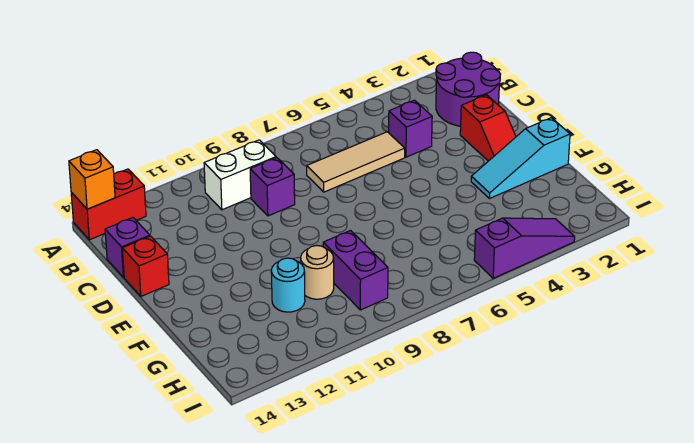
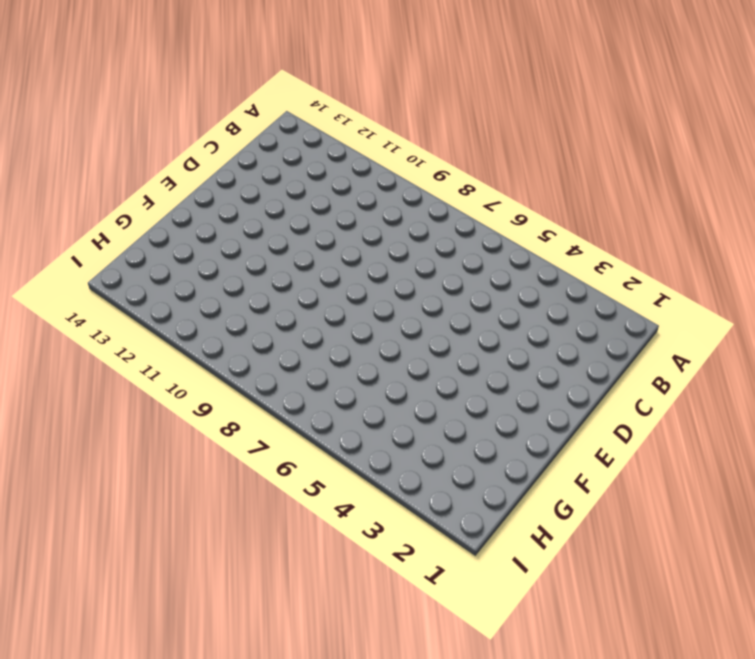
none -> red 1x2 brick [71,169,146,240]
none -> purple 2x2 round brick [436,52,500,126]
none -> white 1x2 brick [204,140,276,210]

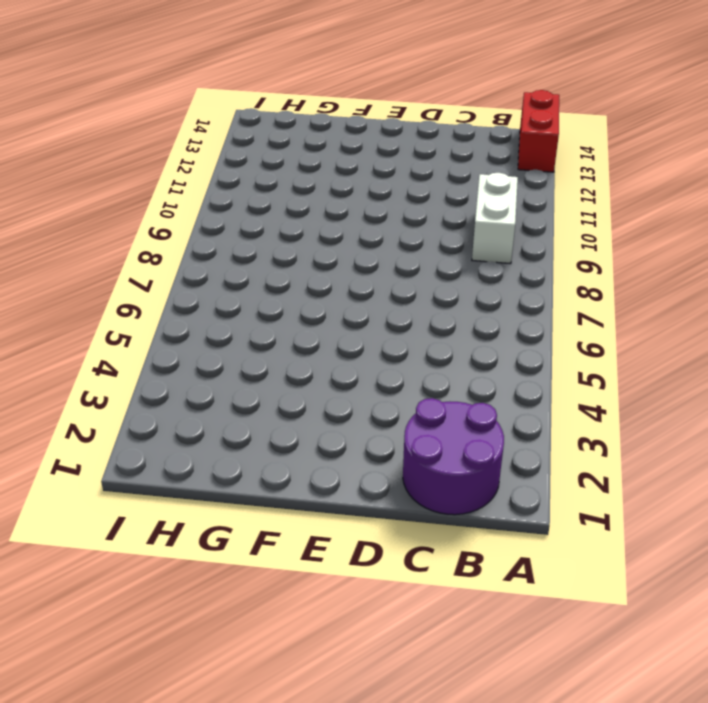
none -> purple 1x1 brick [388,100,432,157]
none -> tan 1x3 tile [307,132,405,192]
none -> purple 1x1 brick [250,158,295,216]

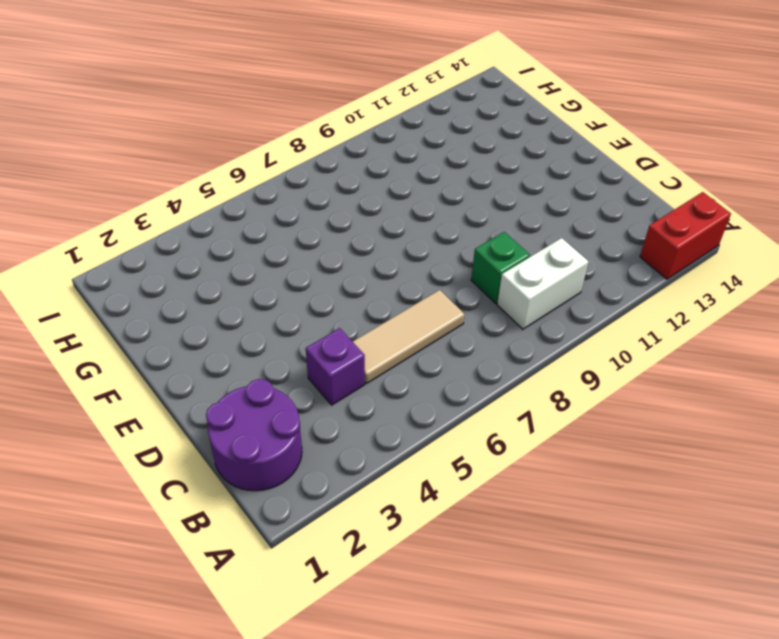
green 1x1 brick [471,232,530,304] -> purple 1x1 brick [250,158,295,216]
none -> purple 1x1 brick [105,218,150,277]
none -> red 1x2 slope [460,95,516,161]
none -> red 1x1 brick [122,236,169,296]

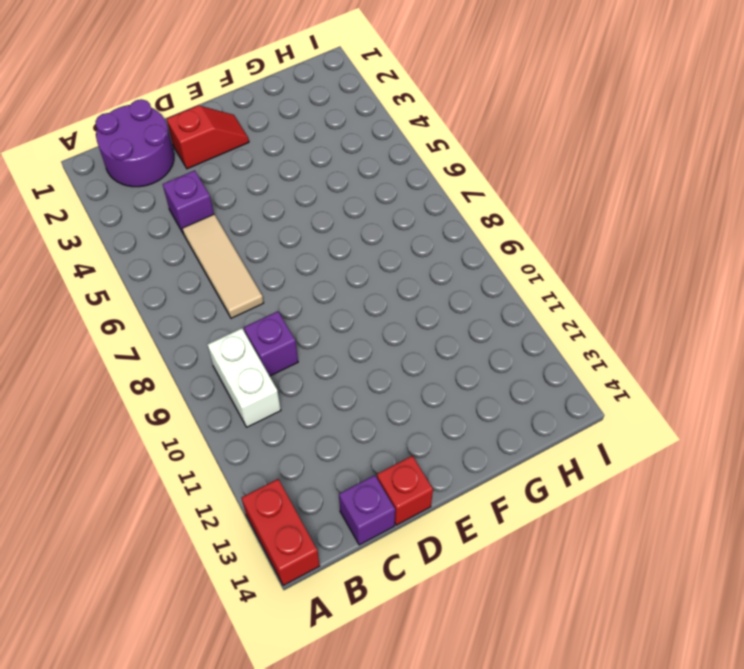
none -> cyan 1x3 slope [471,118,570,199]
none -> purple 1x2 brick [323,231,388,310]
none -> tan 1x1 round brick [301,245,334,299]

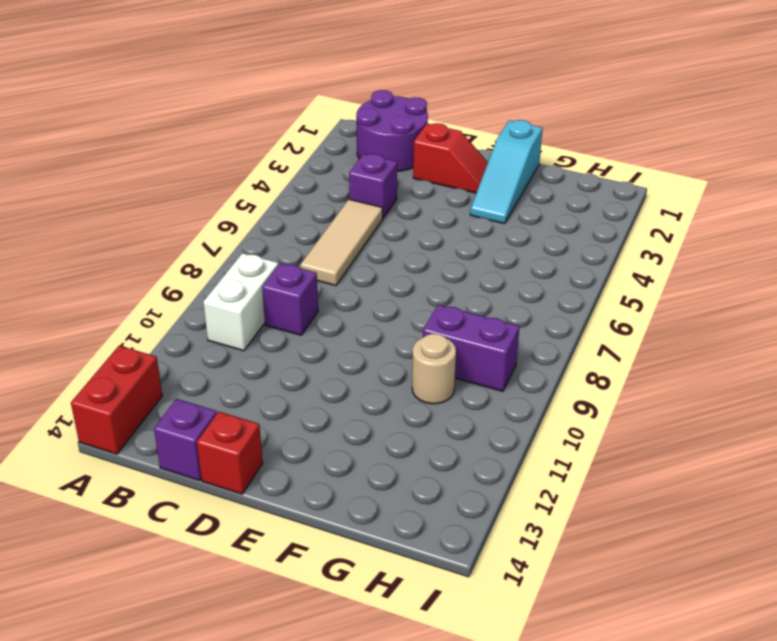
none -> cyan 1x1 round brick [271,258,305,312]
none -> purple 1x3 slope [474,218,575,278]
none -> orange 1x1 brick [69,150,115,209]

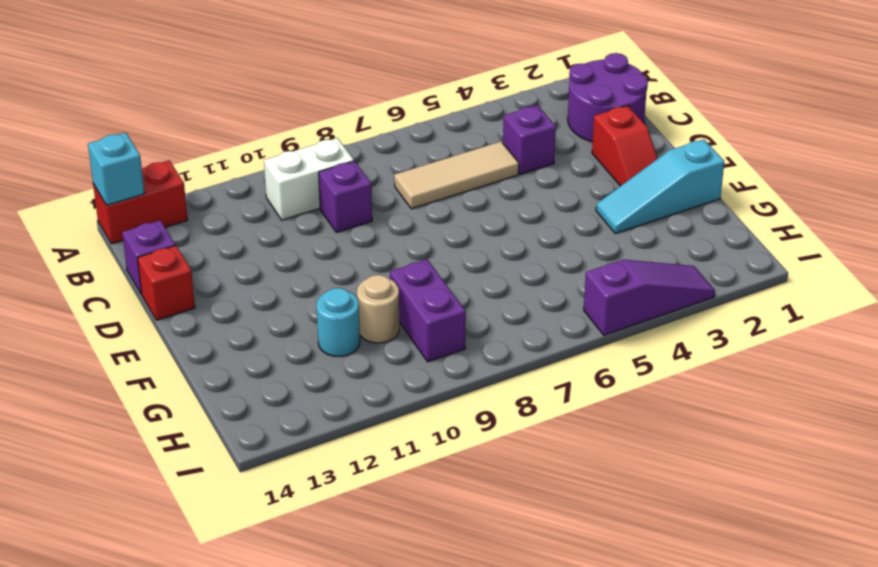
cyan 1x1 brick [88,132,144,205] -> orange 1x1 brick [69,150,115,209]

